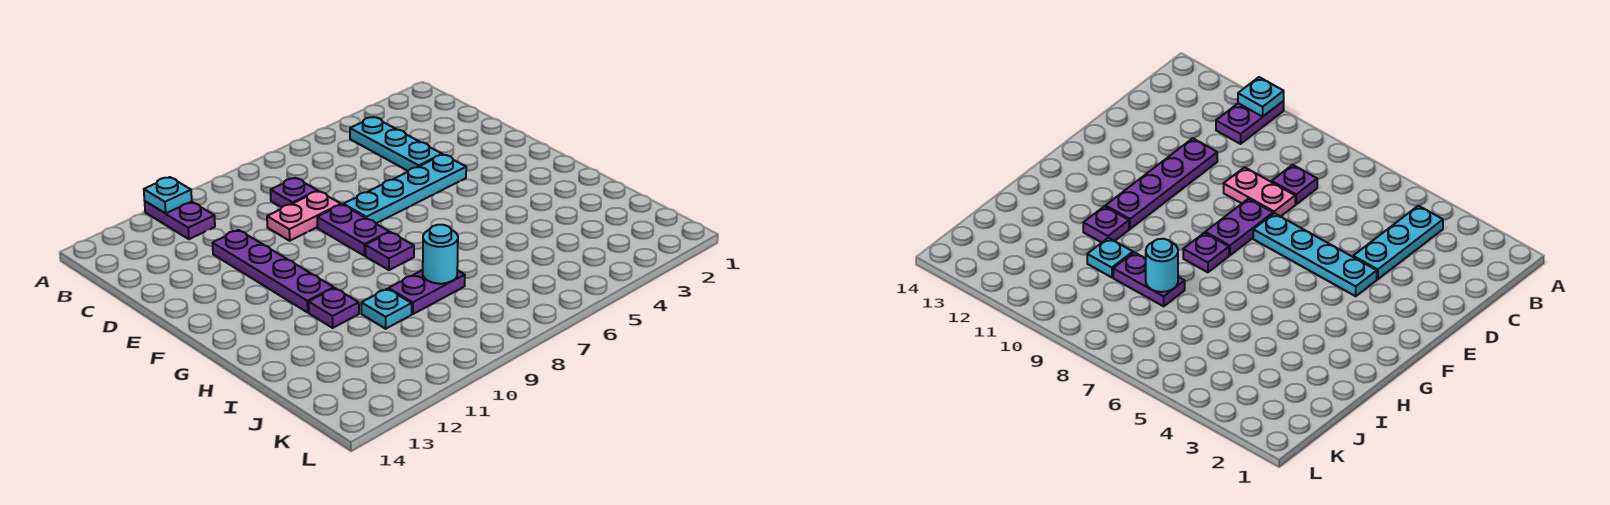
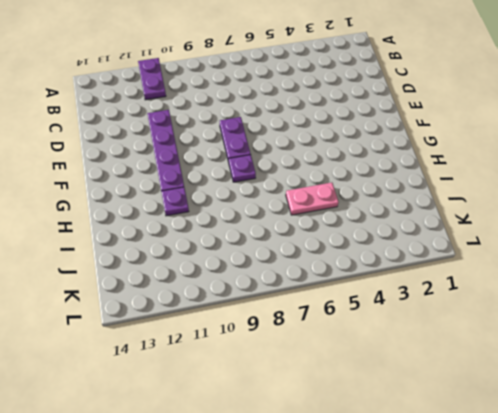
pink 1x2 plate [286,183,338,215] -> pink 1x2 plate moved to [267,191,341,241]
none -> cyan 1x3 plate [350,117,442,171]
none -> purple 1x1 plate [271,178,318,207]
none -> cyan 1x4 plate [343,155,466,223]

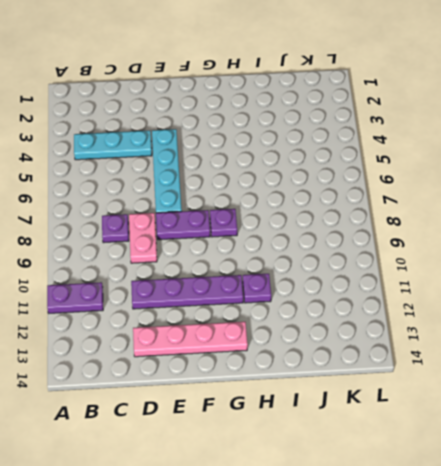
pink 1x4 plate [133,322,248,357] -> none
none -> purple 1x2 plate [389,270,465,314]
none -> cyan 1x1 plate [361,289,412,329]
none -> cyan 1x1 plate [144,177,192,213]

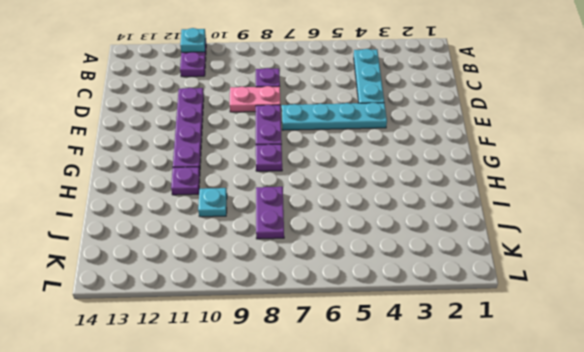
purple 1x2 plate [256,187,284,239] -> purple 1x2 plate turned to [389,270,465,314]
none -> cyan 1x1 round brick [423,225,458,284]

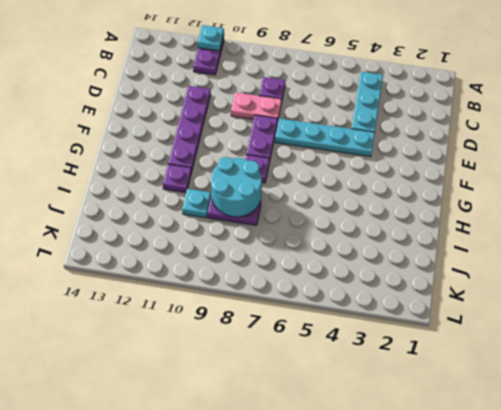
cyan 2x2 round brick [211,157,262,217] -> cyan 1x1 round brick [423,225,458,284]

